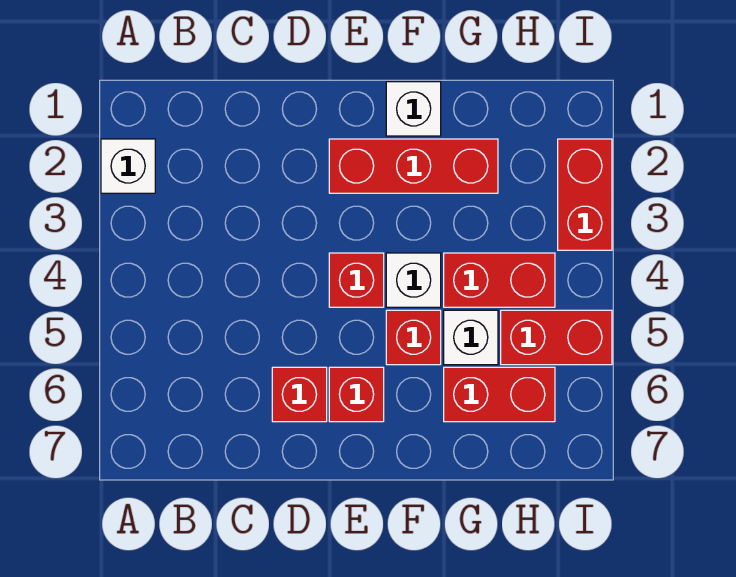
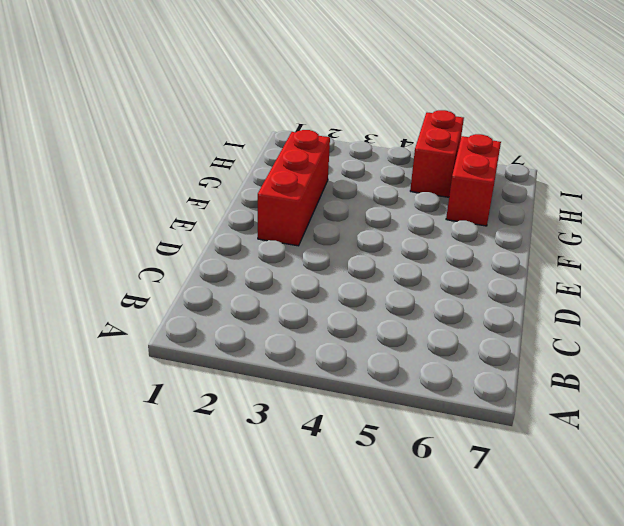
none -> white 1x1 brick [101,139,155,193]
none -> red 1x1 brick [272,367,327,422]
none -> red 1x1 brick [329,253,384,307]

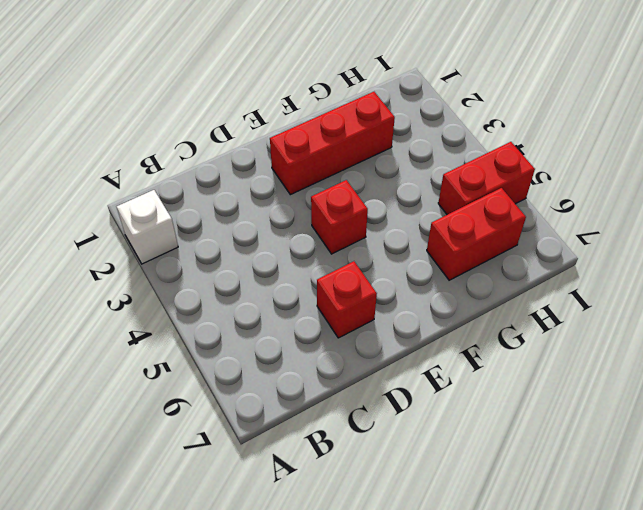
none -> red 1x1 brick [329,367,384,422]
none -> white 1x1 brick [386,82,441,136]
none -> white 1x1 brick [386,253,441,307]

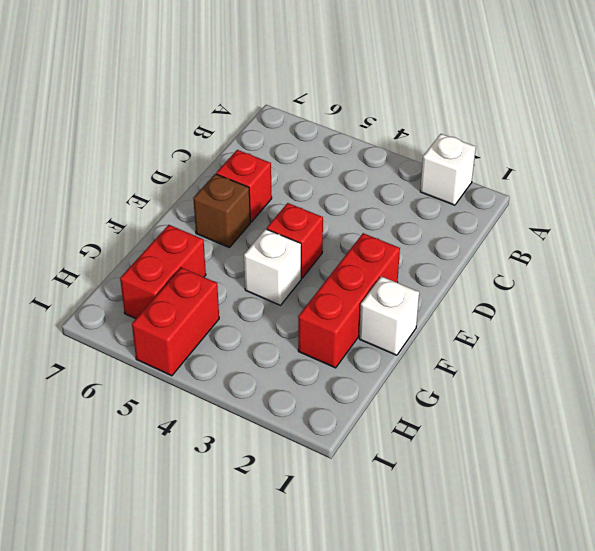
brown 1x1 brick [193,174,250,248] -> red 1x1 brick [329,367,384,422]
none -> red 1x1 brick [386,310,441,365]
none -> red 1x2 brick [444,253,555,307]
none -> white 1x1 brick [444,310,498,365]

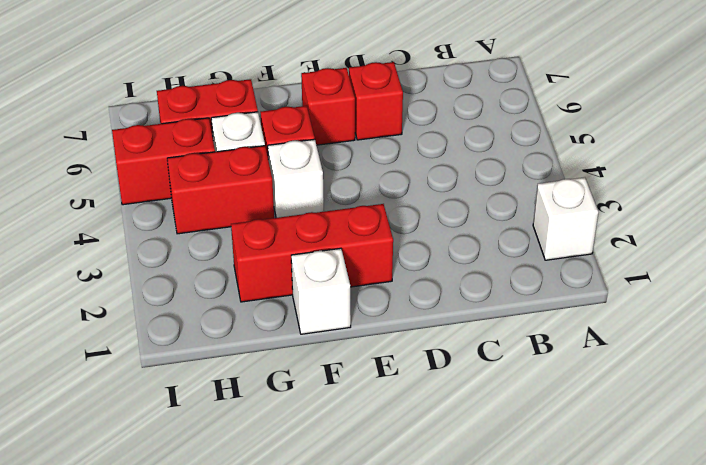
none -> red 1x1 brick [329,253,384,307]
none -> red 1x2 brick [558,139,612,250]

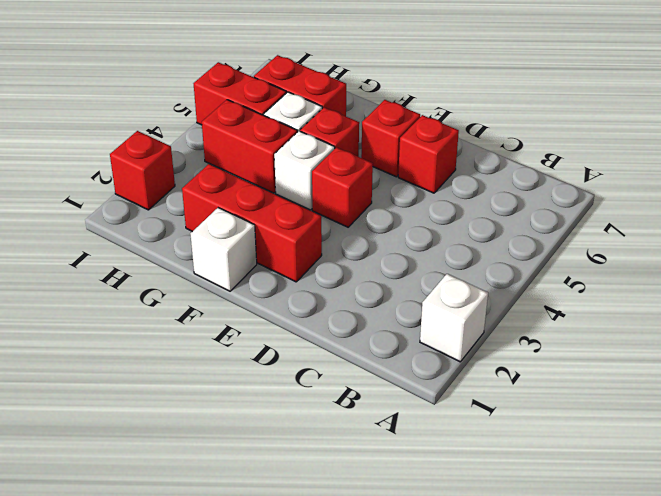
red 1x1 brick [110,131,175,210] -> red 1x2 brick [558,139,612,250]

